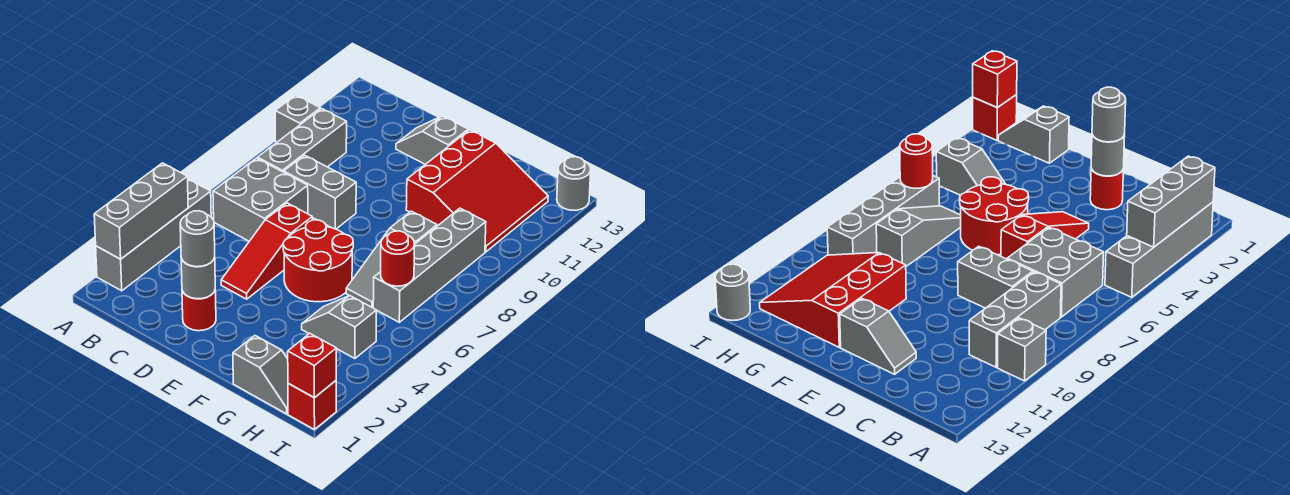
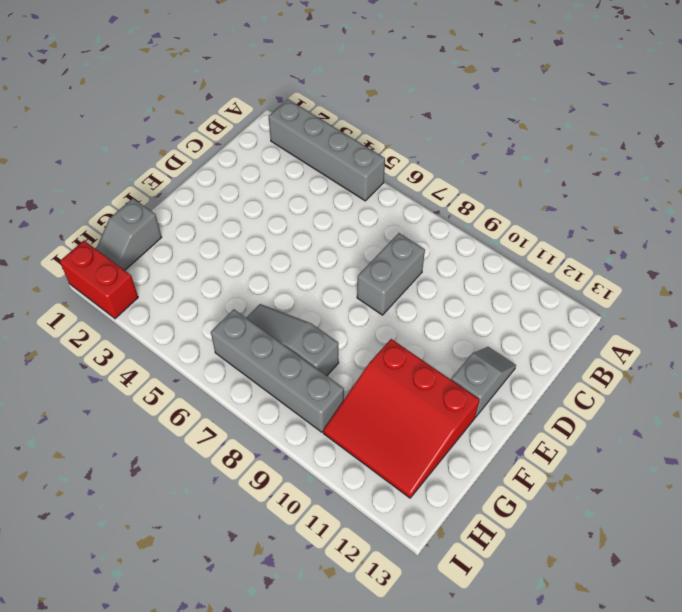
red 1x2 brick [60,241,138,319] -> red 1x1 brick [288,381,336,430]
none -> grey 1x1 brick [275,95,320,142]
none -> grey 2x2 brick [213,158,308,241]
none -> grey 1x3 brick [258,109,347,172]

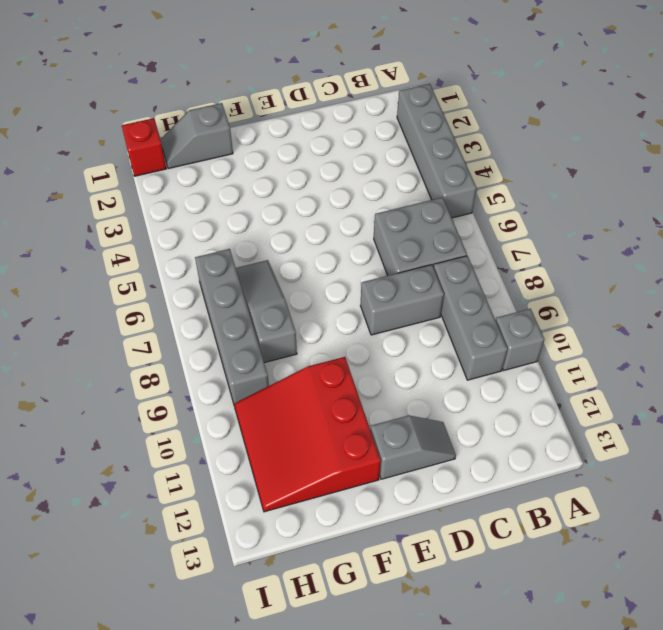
none -> red 1x1 round brick [182,291,216,331]
none -> red 1x3 slope [221,203,312,299]
none -> red 2x2 round brick [283,220,353,302]

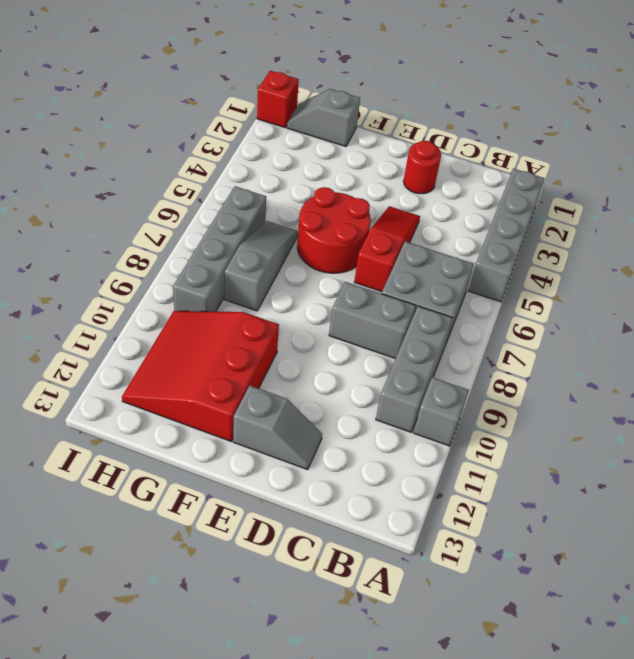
none -> grey 1x2 slope [302,296,377,359]
none -> grey 1x1 round brick [557,157,591,210]
none -> grey 1x3 brick [94,163,188,259]

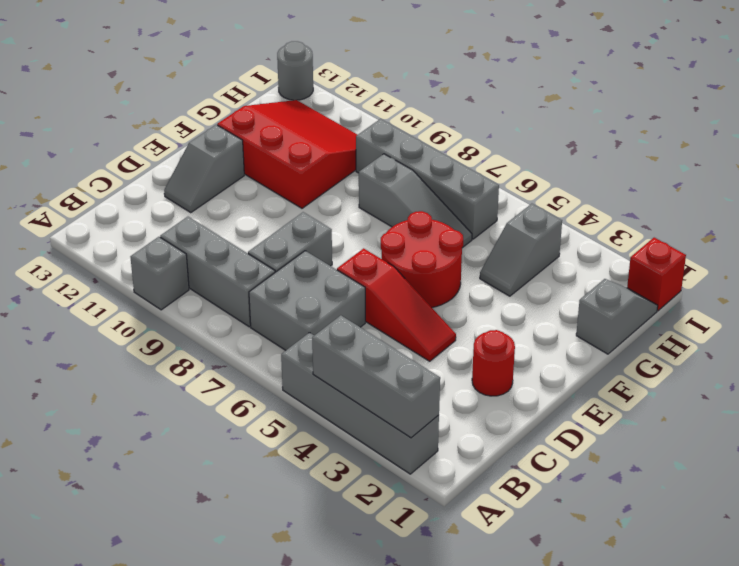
none -> grey 1x1 round brick [181,257,215,299]
none -> red 1x1 round brick [381,231,415,286]
none -> red 1x1 brick [288,334,336,398]

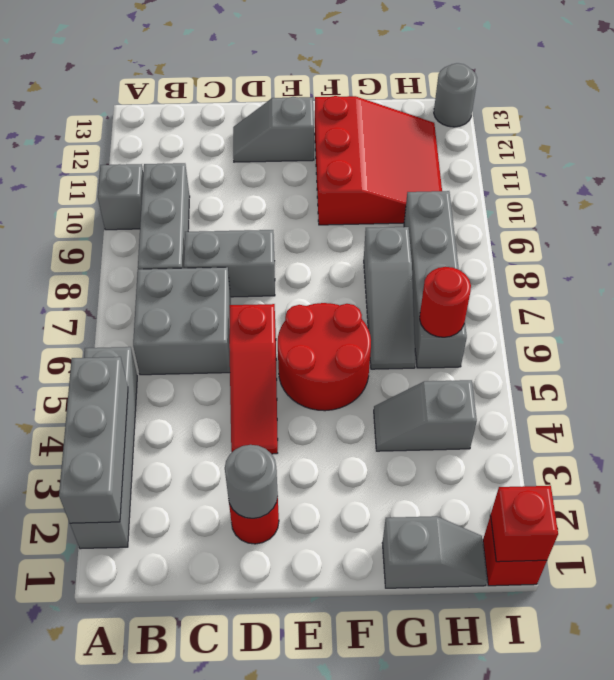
none -> grey 1x1 round brick [180,211,215,267]

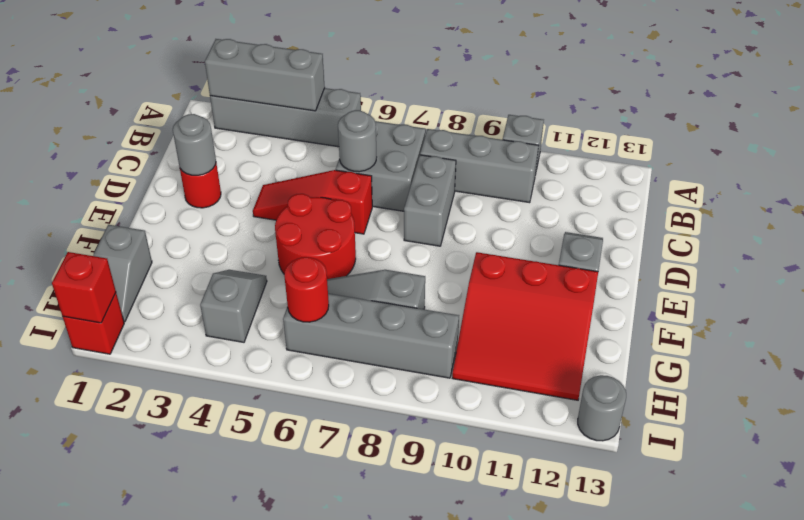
grey 1x1 round brick [338,110,376,172] -> grey 1x1 round brick moved to [180,211,215,267]

